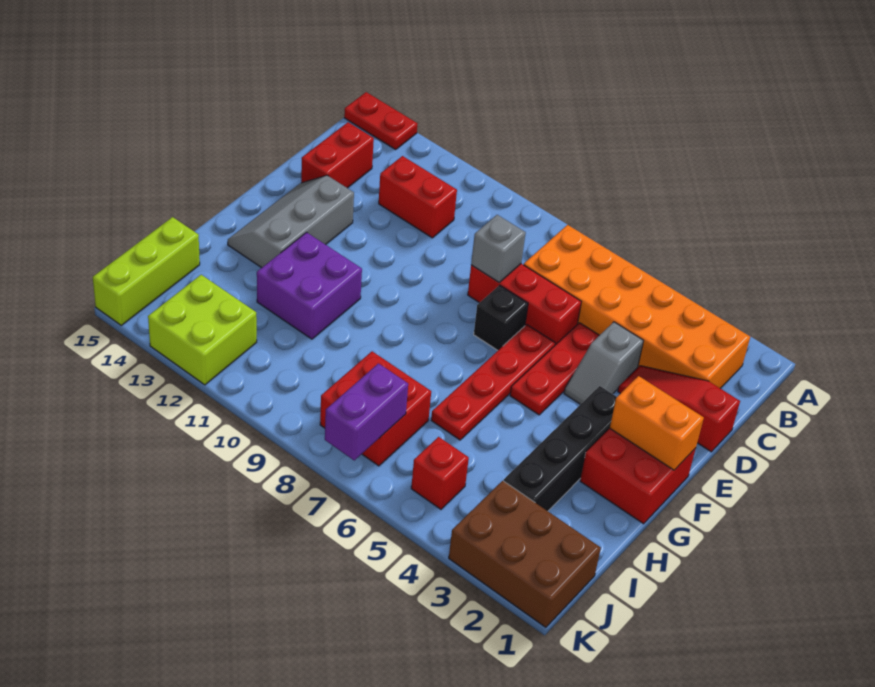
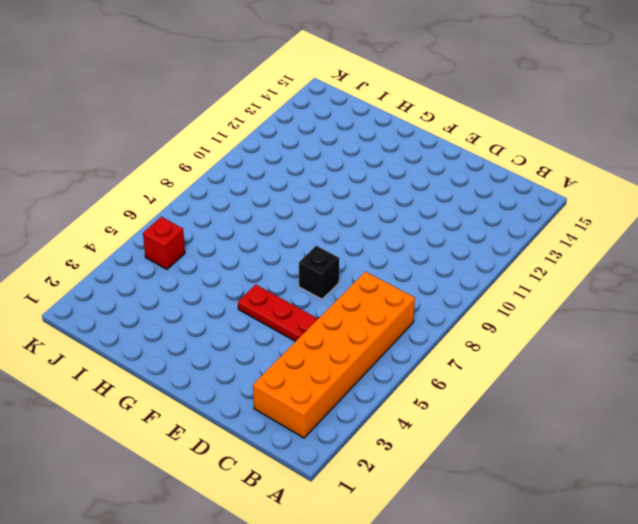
none -> red 1x2 plate [344,92,417,149]
none -> red 1x2 brick [379,156,457,238]
none -> red 1x2 brick [301,122,374,188]

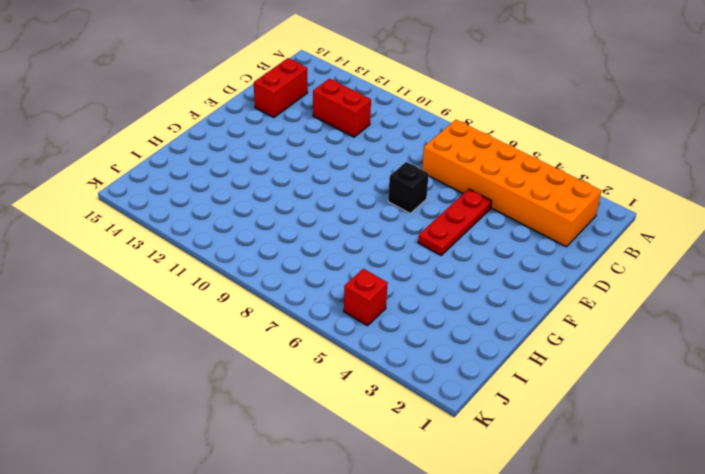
none -> red 1x2 plate [344,92,417,149]
none -> red 1x3 slope [618,366,740,452]
none -> grey 1x2 slope [564,322,644,404]

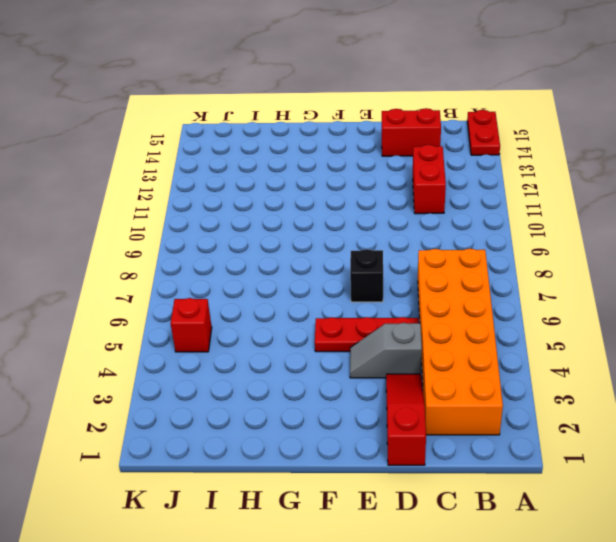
none -> red 1x3 brick [468,264,581,345]
none -> red 1x4 plate [431,325,555,440]
none -> grey 2x3 slope [228,175,354,268]

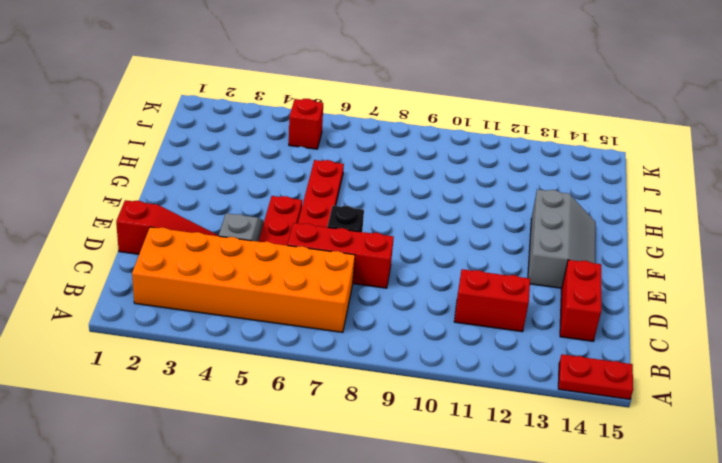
none -> red 2x2 brick [580,429,696,524]
none -> black 1x4 brick [504,386,617,511]
none -> purple 2x2 brick [257,232,362,339]

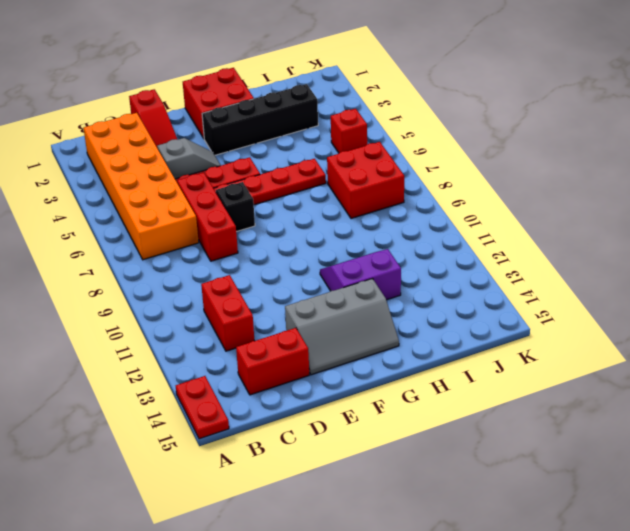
purple 2x2 slope [320,249,401,300] -> purple 2x2 brick [257,232,362,339]
none -> lime 1x3 brick [93,217,200,325]
none -> brown 2x3 brick [449,481,601,627]
none -> lime 2x2 brick [148,275,257,385]

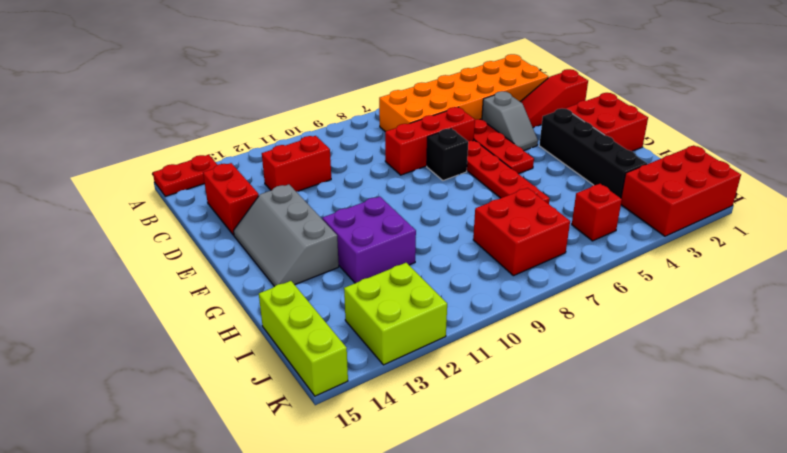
red 2x3 brick [621,145,741,236] -> brown 2x3 brick [449,481,601,627]
none -> grey 1x1 brick [471,215,526,282]
none -> orange 1x2 brick [610,376,704,470]
none -> purple 1x2 brick [325,364,408,460]

